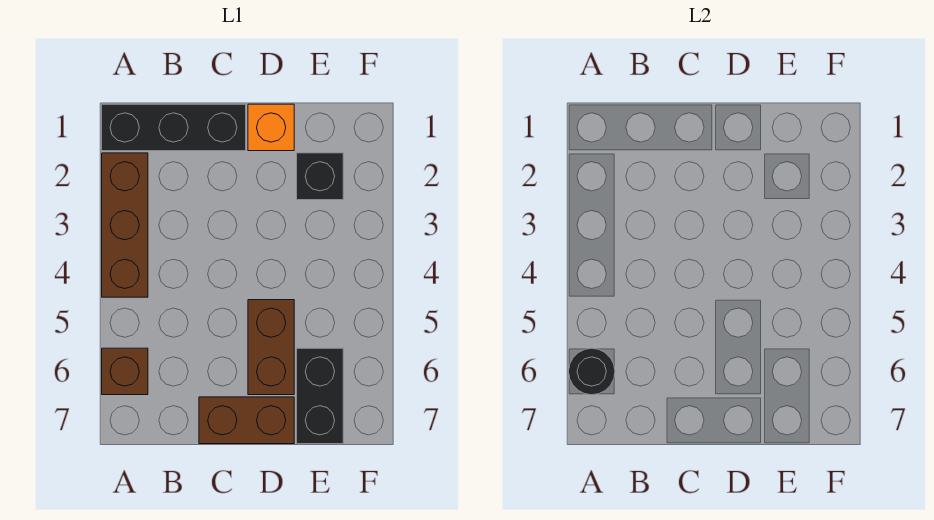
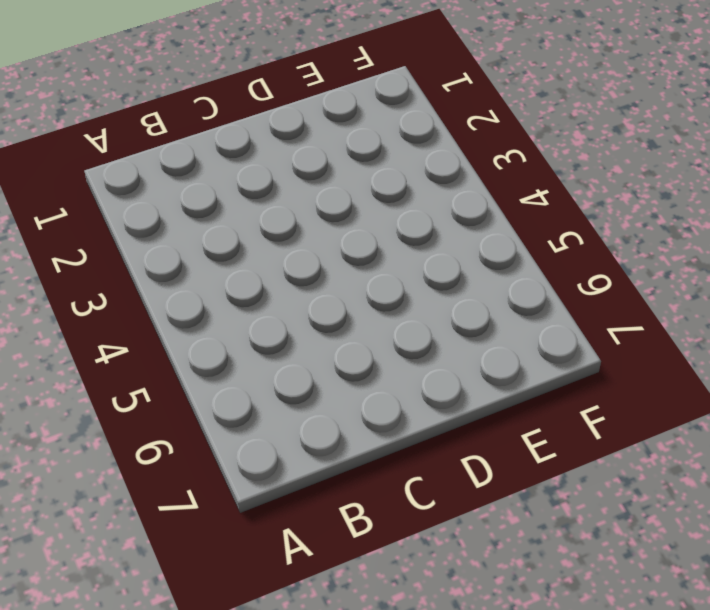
none -> black 1x3 brick [102,104,246,151]
none -> brown 1x3 brick [102,153,148,297]

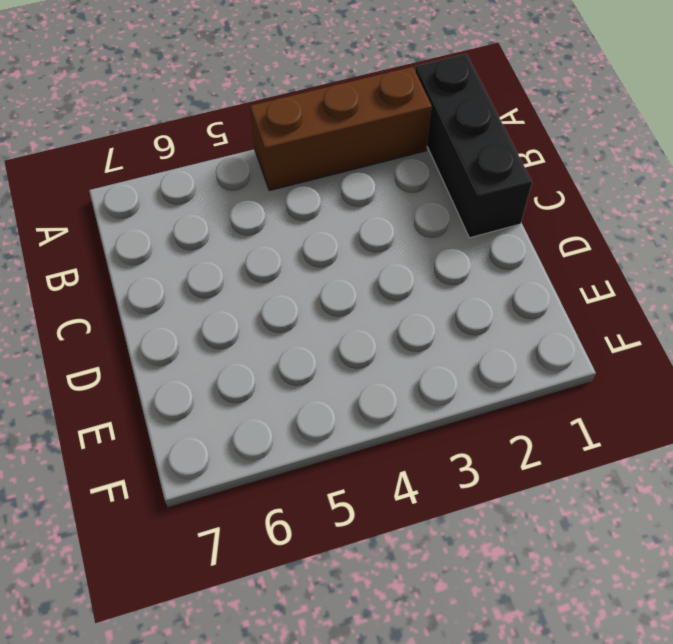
none -> brown 1x1 brick [102,348,148,395]
none -> brown 1x2 brick [199,397,294,444]

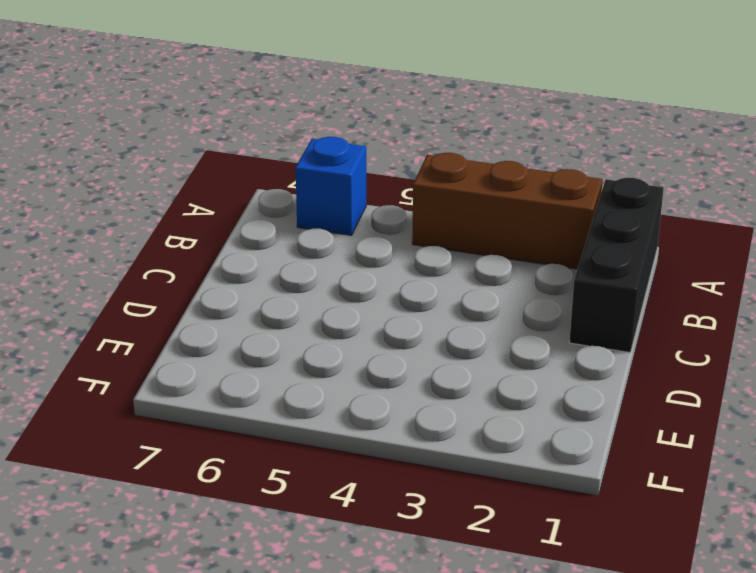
blue 1x1 brick [295,137,366,236] -> brown 1x1 brick [102,348,148,395]
none -> brown 1x2 brick [199,397,294,444]
none -> orange 1x1 brick [248,104,294,151]

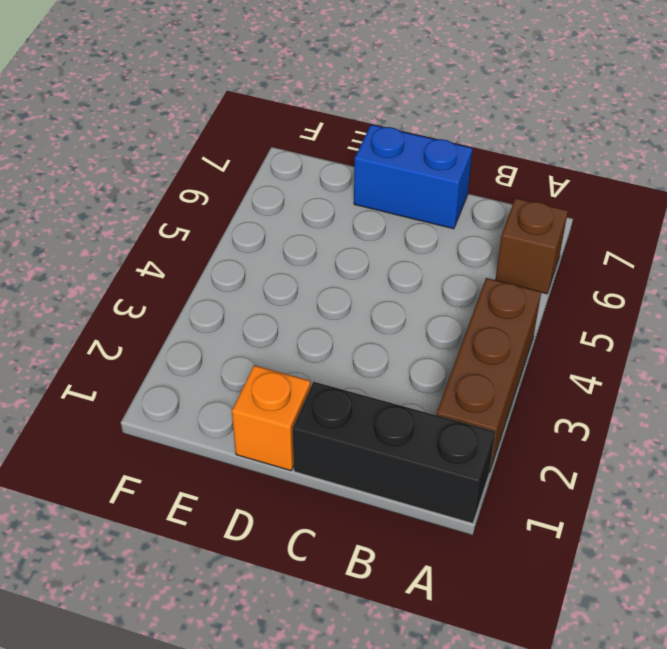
blue 1x2 brick [354,125,473,229] -> brown 1x2 brick [199,397,294,444]
none -> brown 1x2 brick [248,300,294,395]
none -> black 1x1 brick [297,153,343,200]

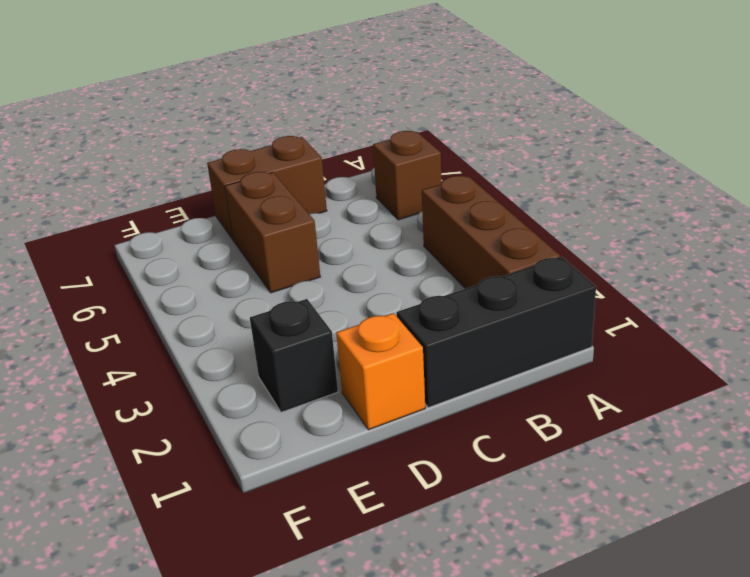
none -> black 1x2 brick [297,348,343,444]
none -> black 1x1 round brick [569,348,615,395]

